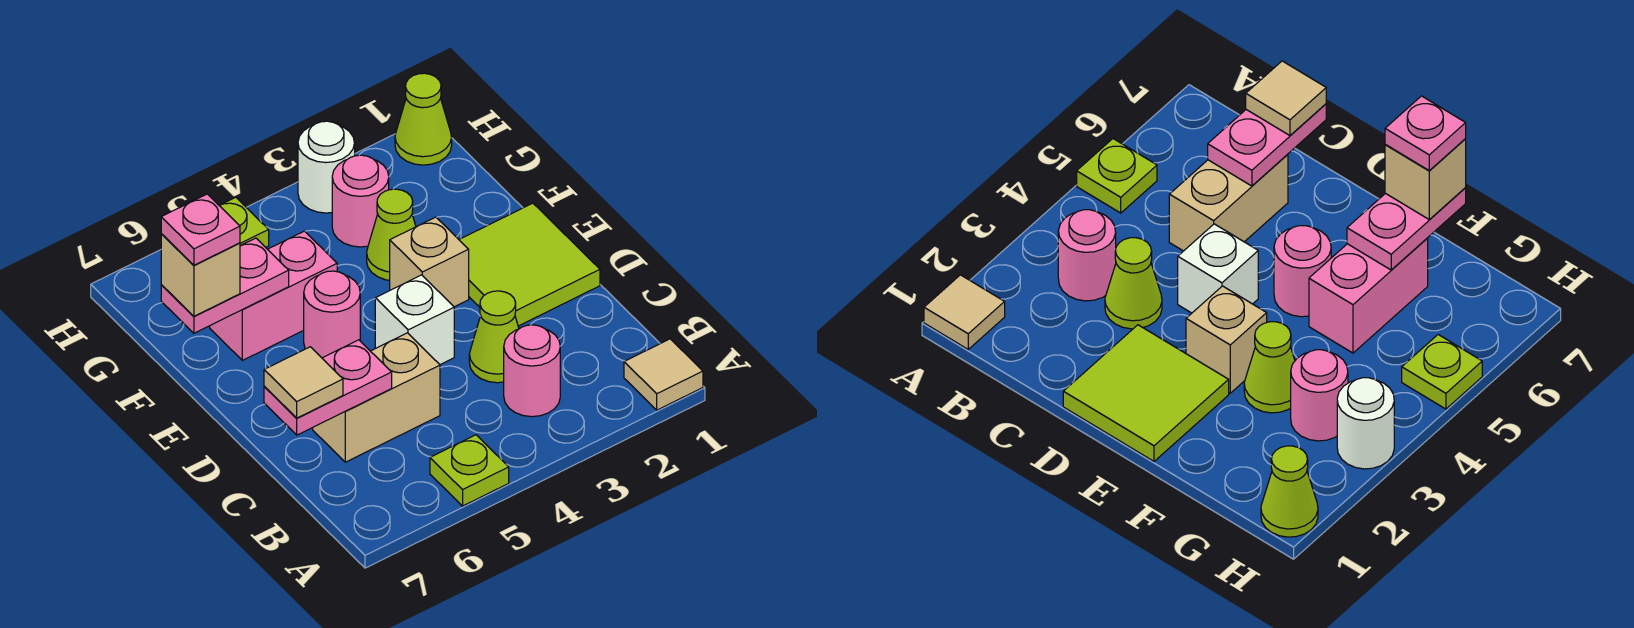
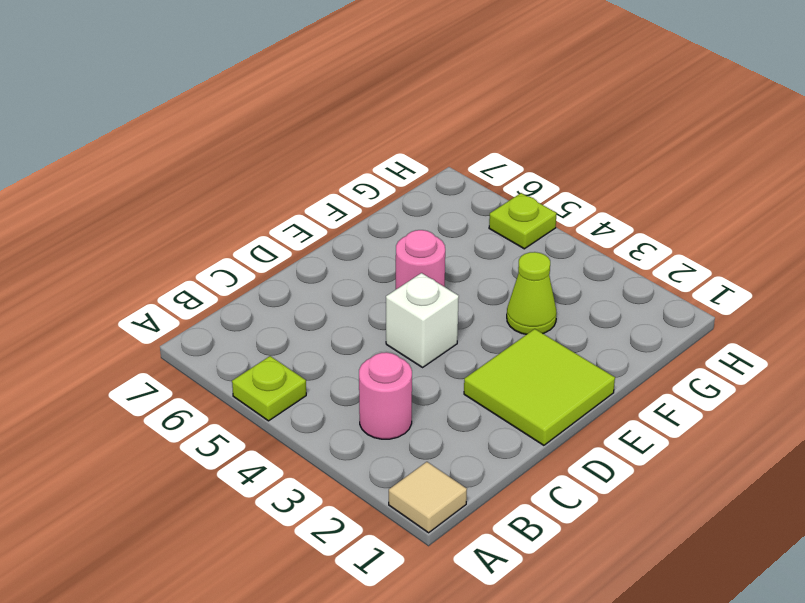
none -> lime 1x1 cone [469,291,519,383]
none -> tan 1x2 brick [313,333,440,462]
none -> tan 1x1 brick [390,217,469,307]

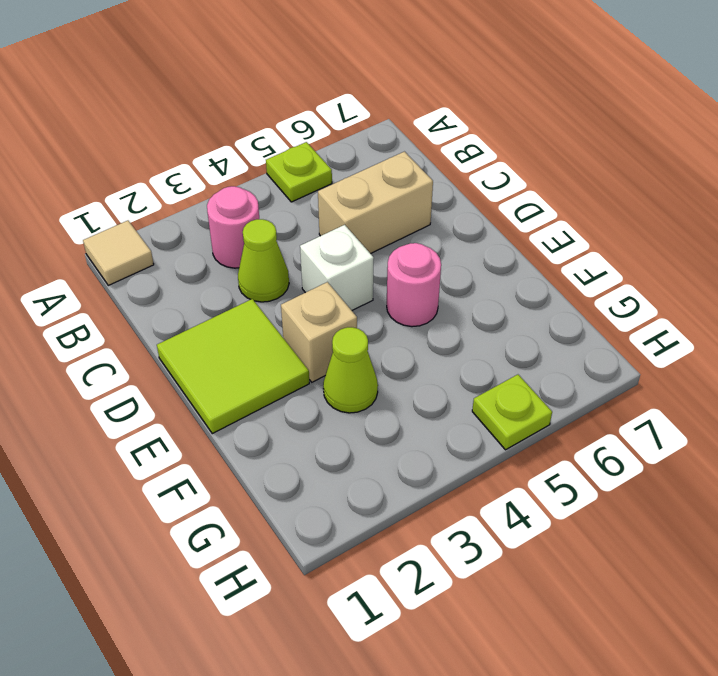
none -> pink 1x2 brick [210,231,337,360]
none -> pink 1x1 round brick [332,155,389,247]
none -> lime 1x1 cone [395,73,452,165]

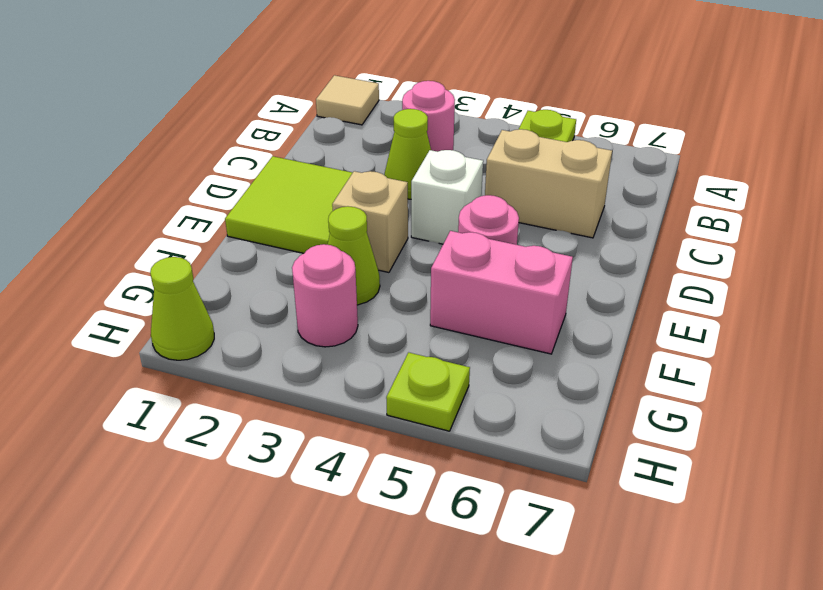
none -> white 1x1 round brick [298,121,355,213]
none -> pink 1x2 plate [264,340,392,435]
none -> pink 1x2 plate [161,238,289,333]

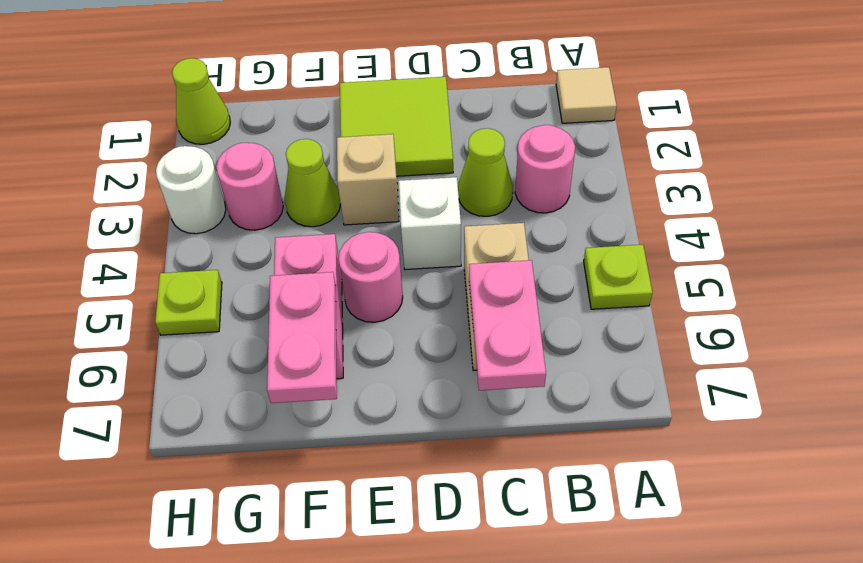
none -> tan 1x1 tile [264,347,343,418]
none -> tan 1x1 brick [161,234,240,316]
none -> pink 1x1 plate [161,194,240,265]

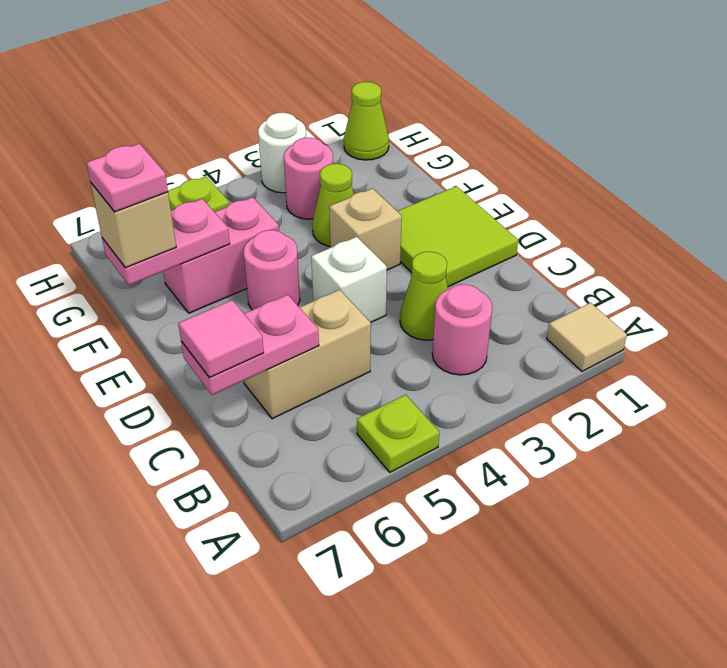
pink 1x1 tile [178,300,264,378] -> tan 1x1 tile [264,347,343,418]

